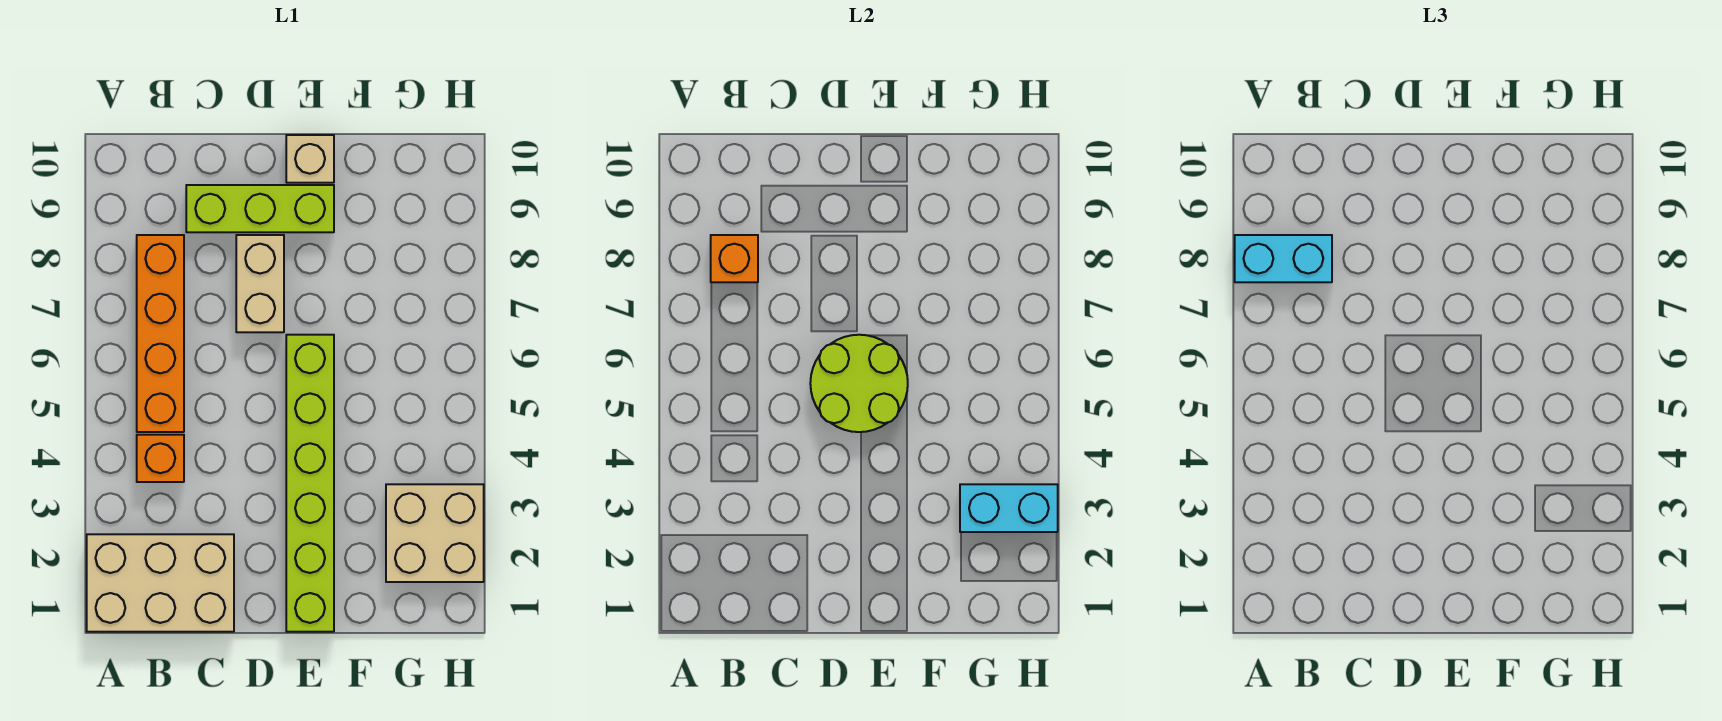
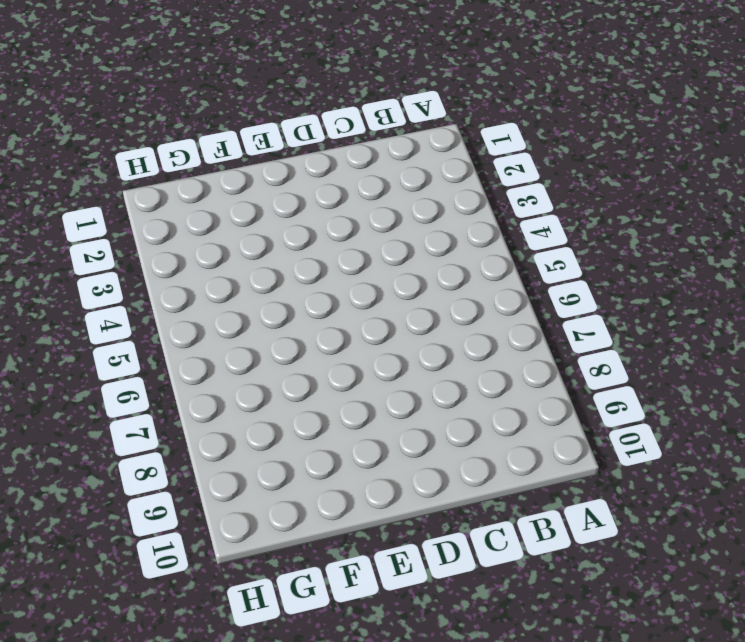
none -> tan 2x3 brick [87,534,234,632]
none -> orange 1x1 brick [137,435,184,482]
none -> orange 1x4 brick [137,235,184,432]

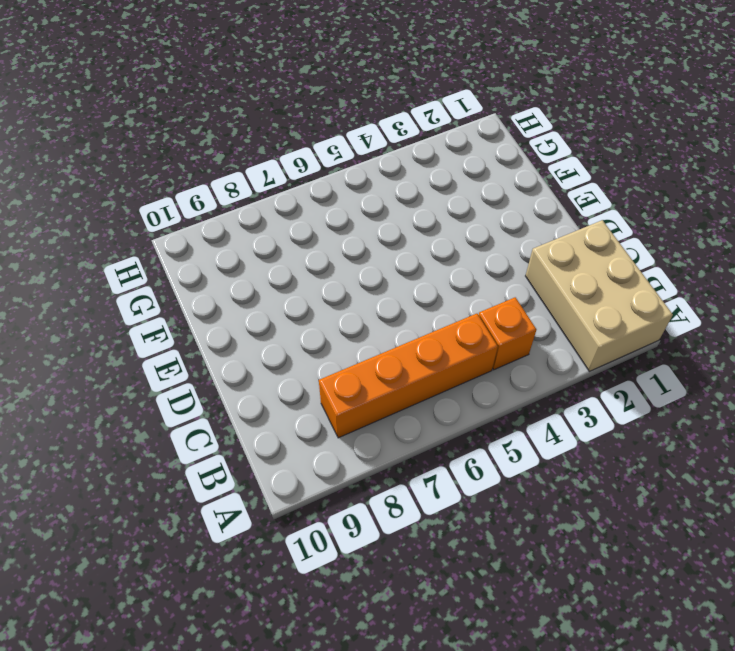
none -> lime 1x3 brick [186,185,334,232]
none -> tan 1x2 brick [236,235,284,332]
none -> lime 1x6 brick [286,335,334,632]

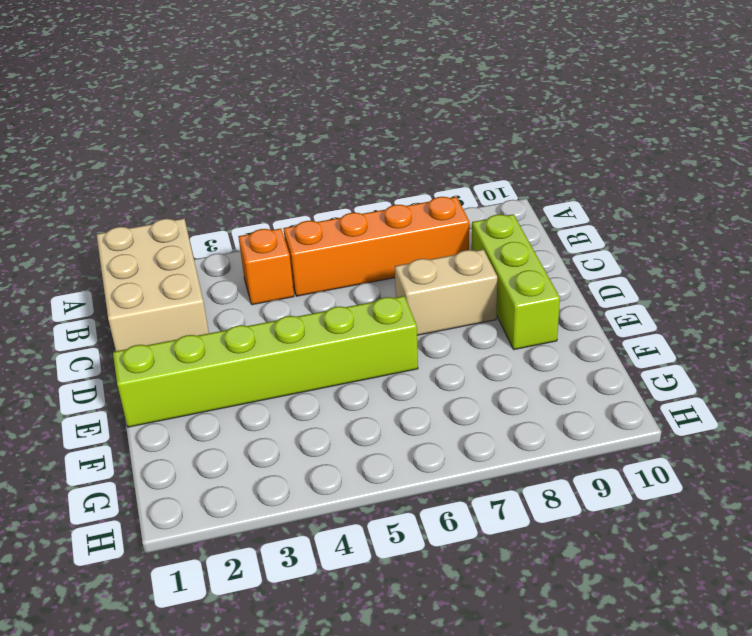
none -> tan 1x1 brick [286,135,334,183]
none -> tan 2x2 brick [386,484,484,582]
none -> orange 1x1 brick [711,235,758,282]

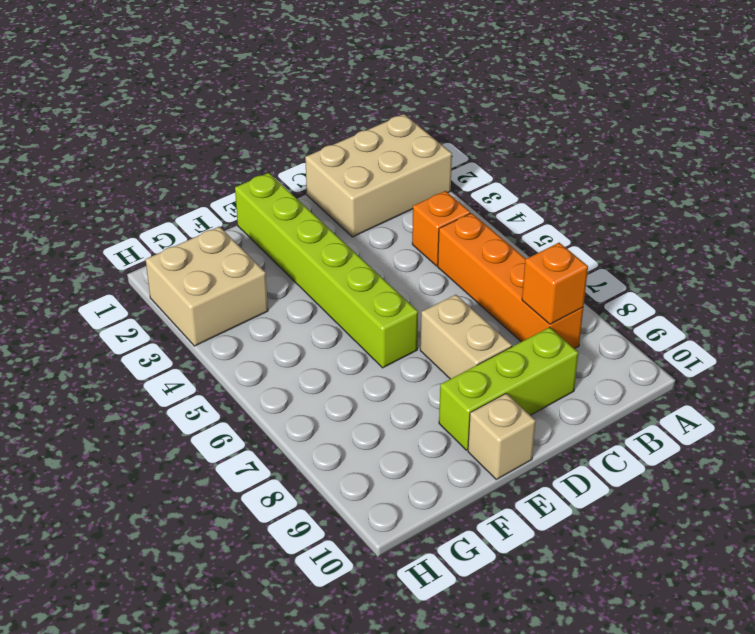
none -> lime 2x2 round brick [810,335,908,432]
none -> cyan 1x2 brick [960,484,1058,532]
none -> cyan 1x2 brick [1235,235,1332,282]

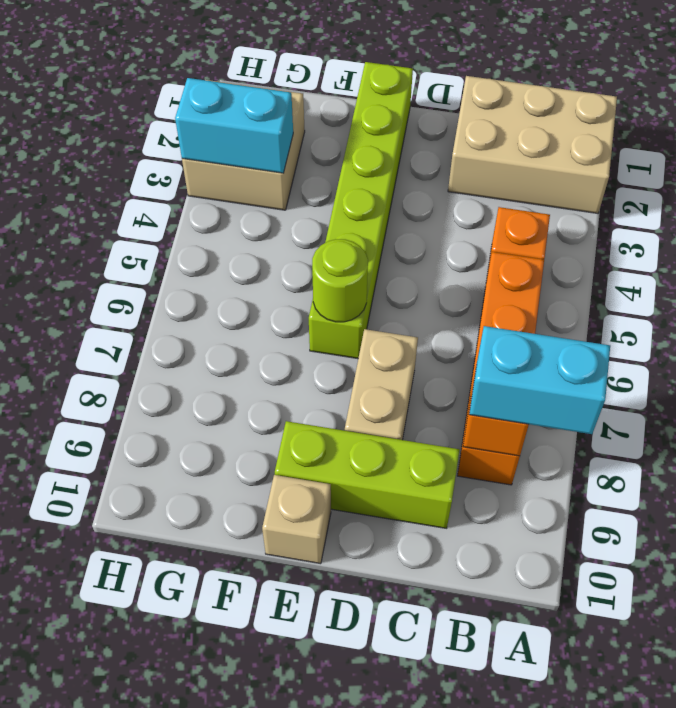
lime 1x1 round brick [312,239,368,322] -> lime 2x2 round brick [810,335,908,432]

